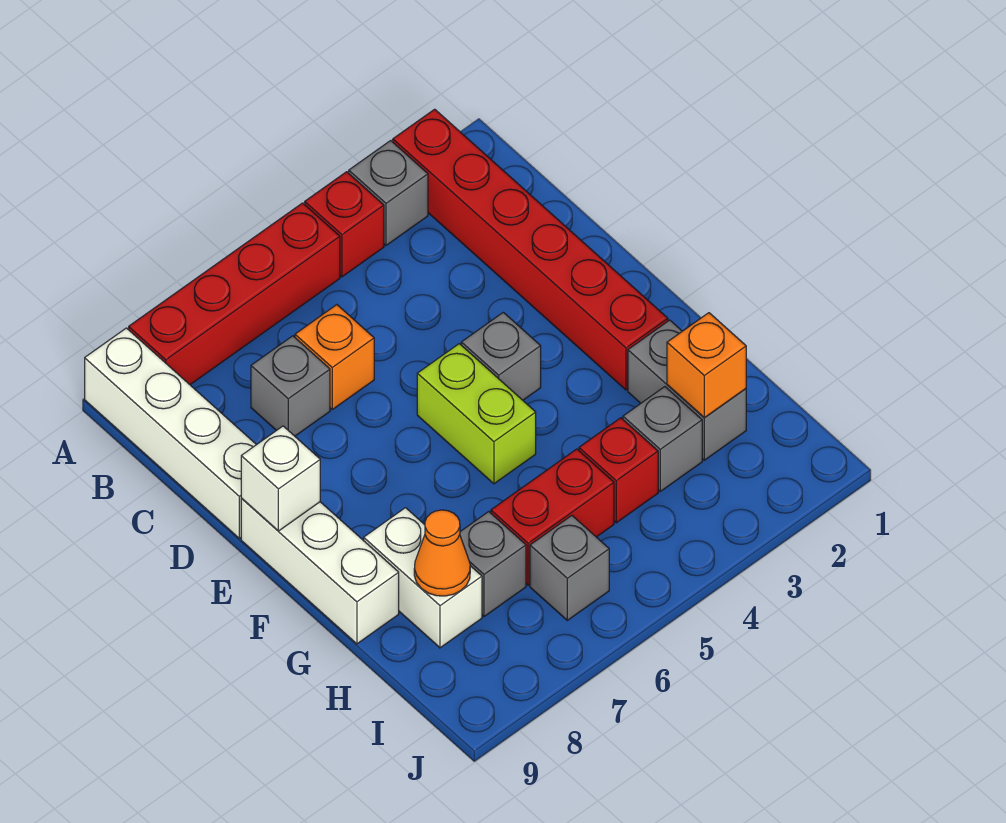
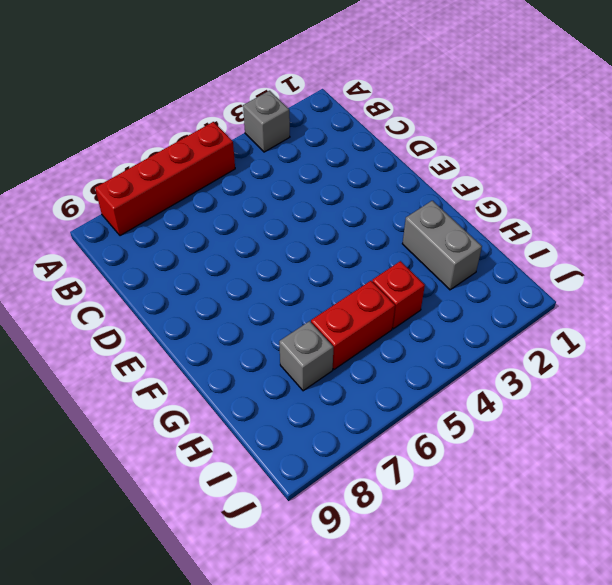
none -> red 1x6 brick [393,109,668,390]
none -> red 1x1 brick [305,172,384,277]
none -> white 1x4 brick [85,328,256,538]

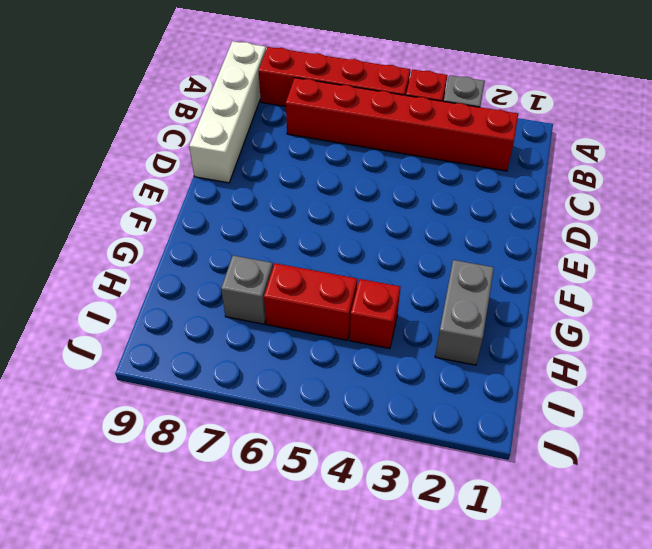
red 1x6 brick [286,78,518,171] -> red 1x6 brick turned to [393,109,668,390]
none -> orange 1x1 brick [295,305,374,409]
none -> grey 1x1 brick [251,336,330,436]
none -> grey 1x1 brick [461,312,541,400]

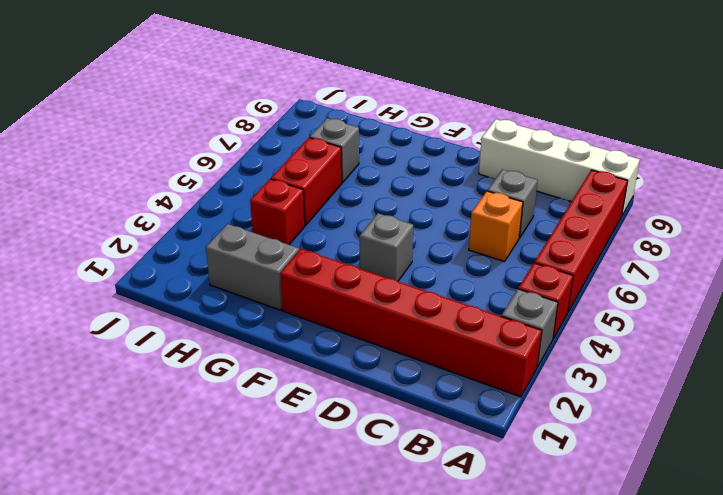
none -> lime 1x2 brick [417,344,536,484]
none -> white 1x3 brick [241,498,399,644]
none -> white 1x2 brick [364,508,482,648]

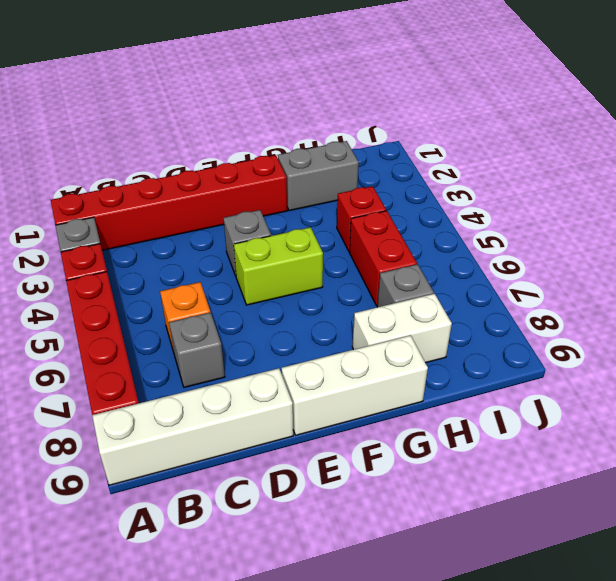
none -> grey 1x1 brick [623,387,702,491]
none -> grey 1x1 brick [530,516,609,620]
none -> white 1x1 brick [241,426,320,531]

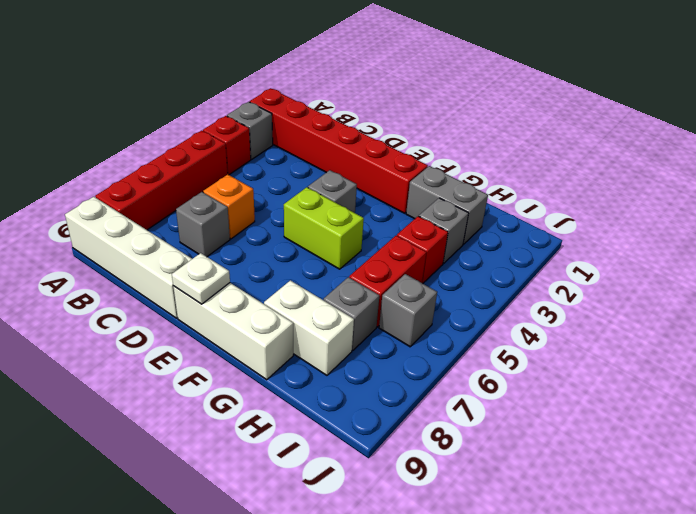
white 1x1 plate [172,253,230,304] -> white 1x1 brick [241,426,320,531]
none -> orange 1x1 brick [667,313,746,418]
none -> orange 1x1 cone [414,510,470,596]

